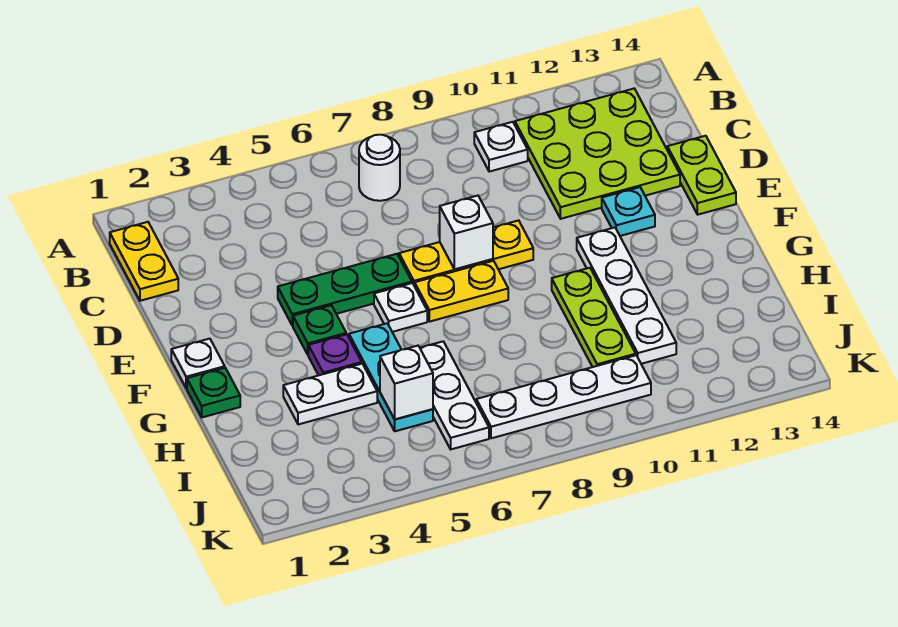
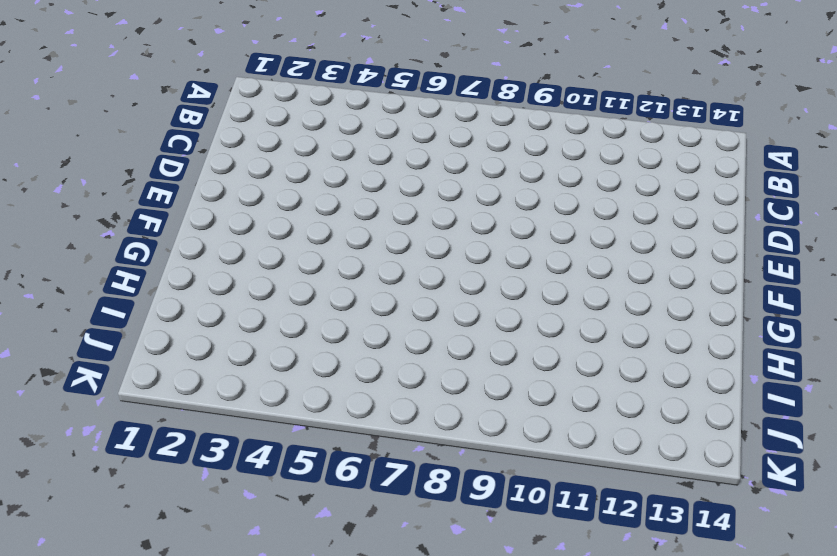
none -> yellow 1x2 plate [110,222,178,301]
none -> white 1x1 round brick [359,135,400,201]
none -> white 1x1 plate [474,122,528,172]

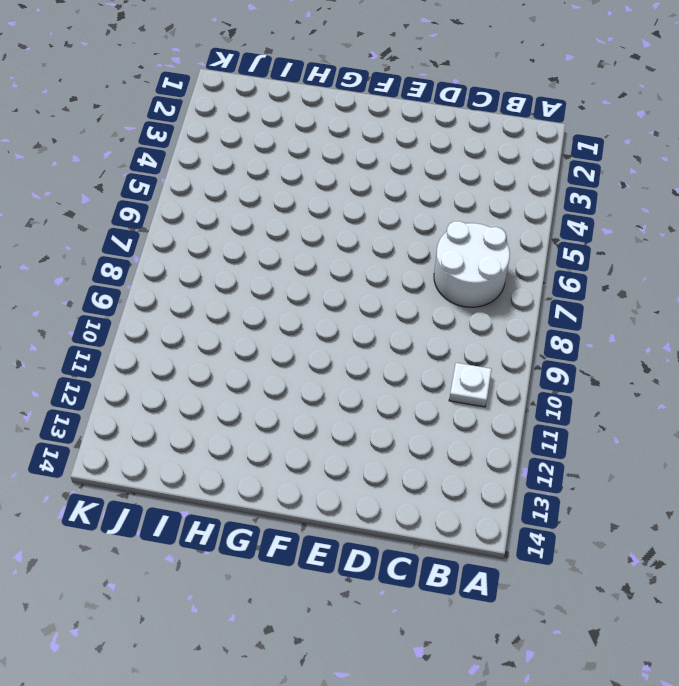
white 2x2 round brick [434,221,510,307] -> white 1x1 round brick [359,135,400,201]
none -> yellow 1x2 plate [110,222,178,301]
none -> lime 3x3 plate [515,89,680,219]
none -> lime 1x2 plate [667,136,736,215]

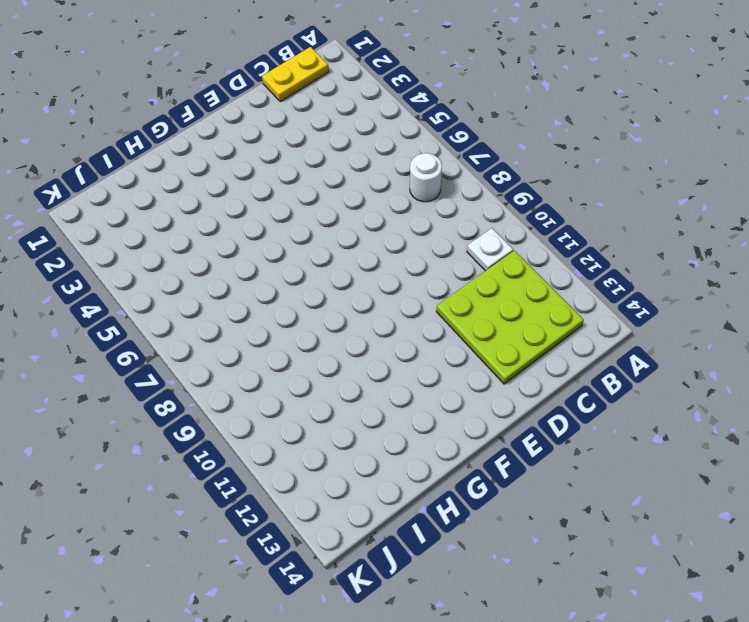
none -> lime 1x2 plate [667,136,736,215]
none -> green 1x3 plate [278,254,412,326]
none -> yellow 1x3 plate [399,220,533,286]

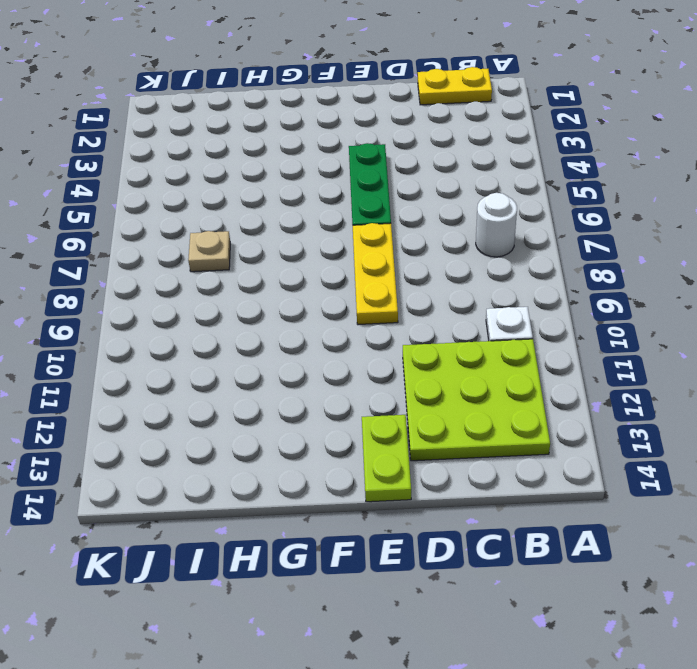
lime 1x2 plate [362,415,411,502] -> lime 1x2 plate turned to [667,136,736,215]
tan 1x1 plate [188,231,230,272] -> none
none -> cyan 1x1 plate [602,187,655,236]
none -> white 1x1 plate [171,339,225,388]
none -> green 1x1 plate [293,305,346,354]

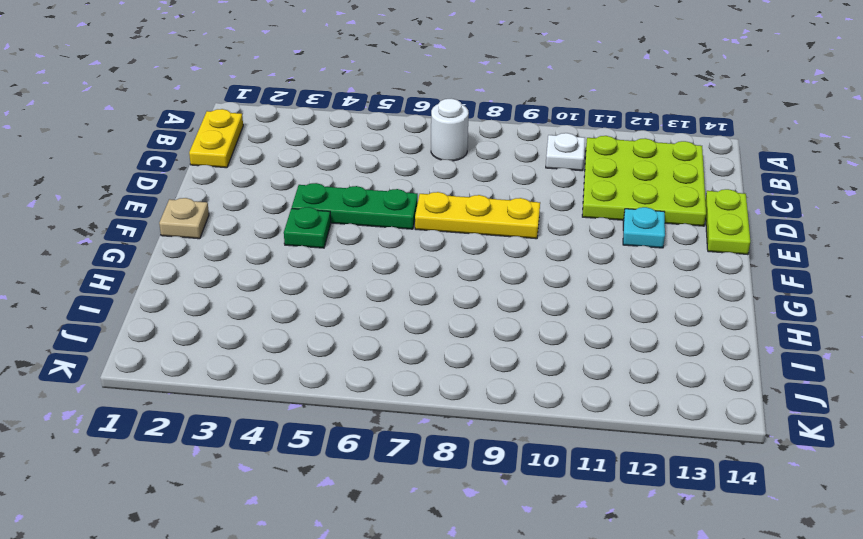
tan 1x1 plate [159,198,209,239] -> white 1x1 plate [171,339,225,388]
none -> white 1x1 plate [374,283,427,332]
none -> yellow 1x2 plate [415,261,508,322]
none -> white 1x4 plate [577,228,676,364]

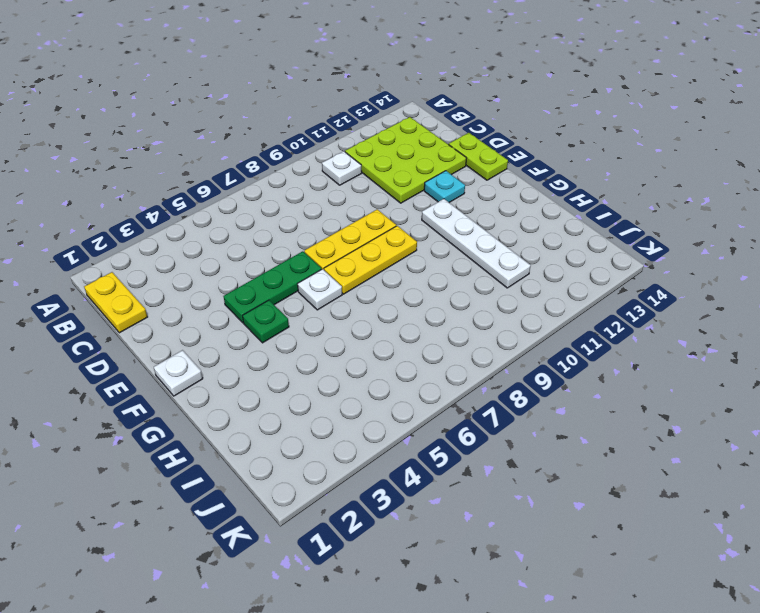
yellow 1x3 plate [324,226,417,294] -> yellow 1x2 plate [415,261,508,322]
none -> white 1x1 round brick [359,135,400,201]
none -> green 1x1 plate [187,368,240,417]
none -> purple 1x1 plate [308,334,362,375]

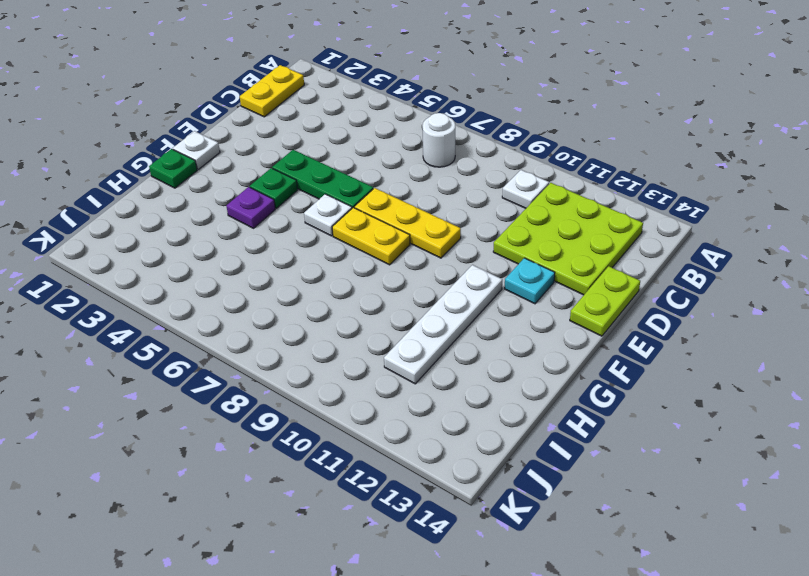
none -> cyan 1x3 plate [349,323,433,431]
none -> lime 1x3 plate [552,268,636,367]
none -> white 1x2 plate [283,364,377,424]

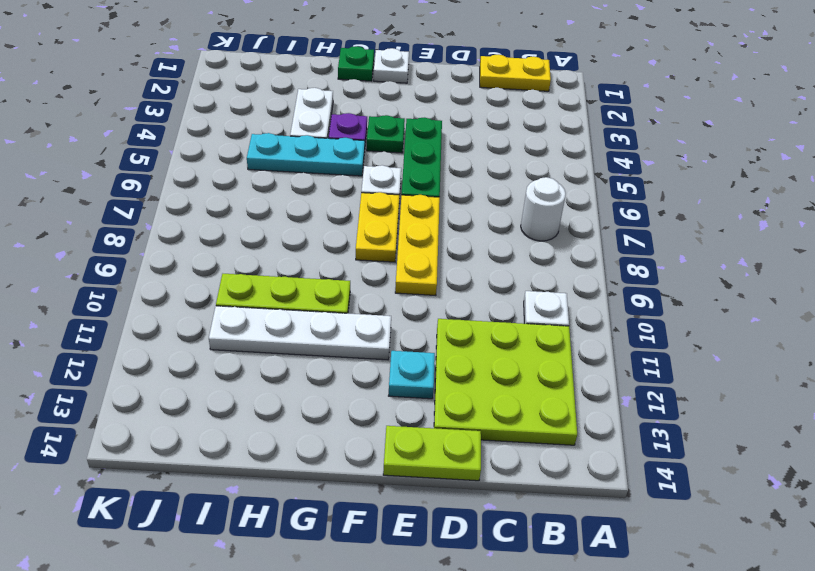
none -> white 1x3 plate [420,342,489,449]
none -> white 1x4 plate [476,355,651,438]
none -> white 1x1 brick [440,196,493,269]

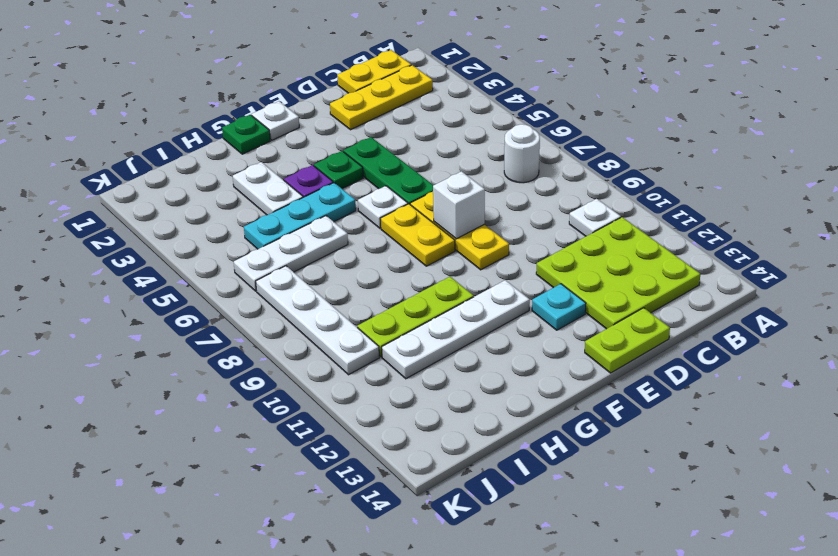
yellow 1x3 plate [330,65,433,130] -> none
none -> white 1x1 brick [380,346,433,419]

